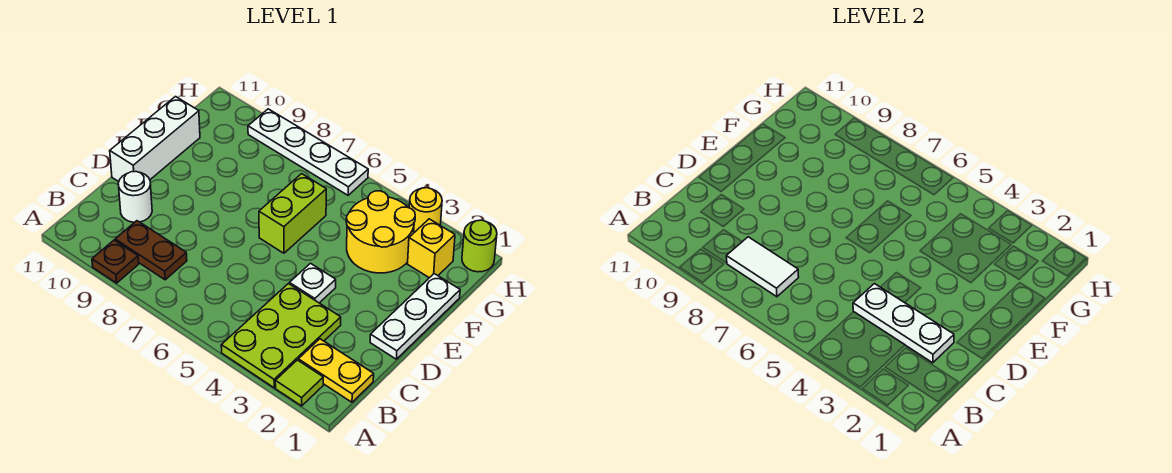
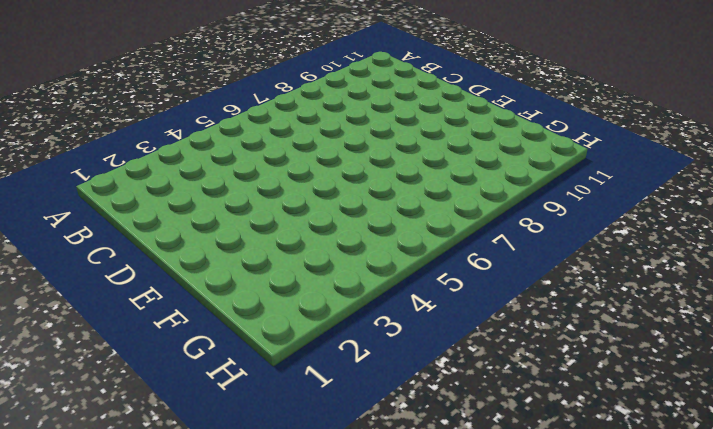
none -> lime 1x1 tile [275,360,323,406]
none -> lime 2x3 plate [221,284,341,388]
none -> brown 1x1 plate [92,240,139,283]

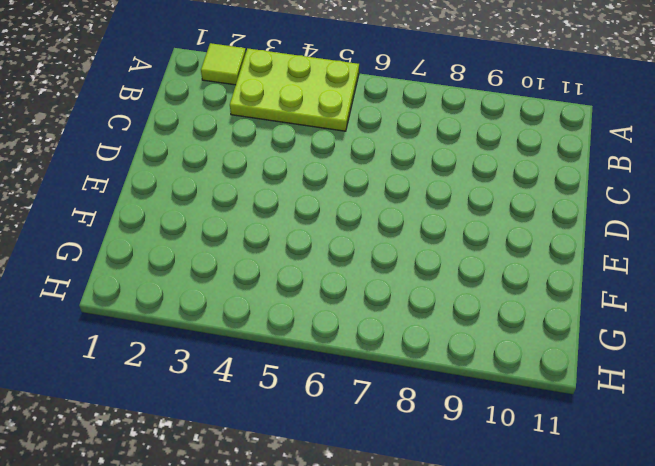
lime 2x3 plate [230,48,359,131] -> lime 2x3 plate turned to [221,284,341,388]
none -> brown 1x1 plate [92,240,139,283]
none -> yellow 1x2 plate [298,339,374,402]
none -> brown 1x2 plate [115,221,187,280]

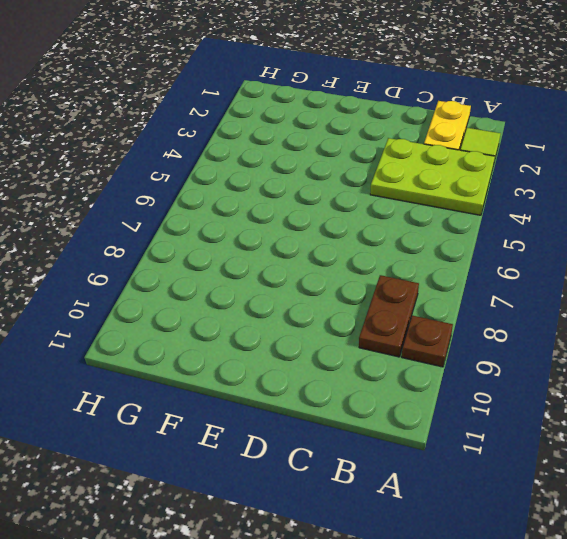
none -> white 1x1 round brick [118,172,152,222]
none -> white 1x3 plate [370,274,460,359]
none -> white 1x1 plate [289,263,336,303]

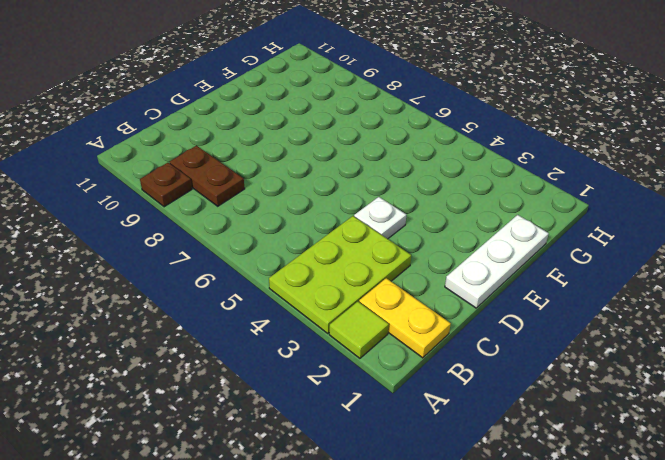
none -> white 1x1 round brick [118,172,152,222]
none -> white 1x3 brick [110,97,200,182]
none -> lime 1x2 brick [259,174,326,253]

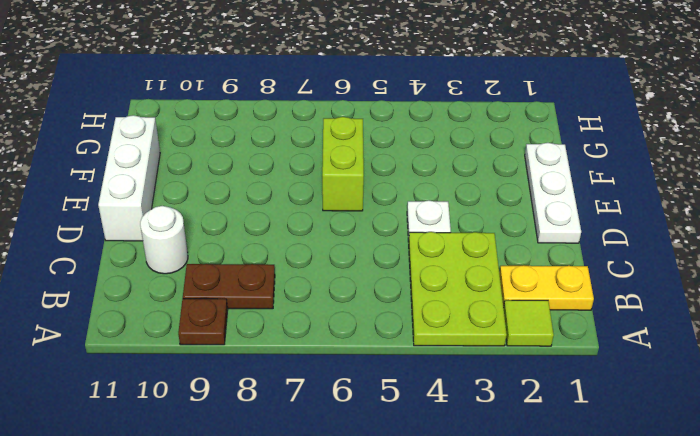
none -> yellow 2x2 round brick [346,191,415,273]
none -> yellow 1x1 brick [408,219,455,278]
none -> lime 1x1 round brick [462,220,497,272]

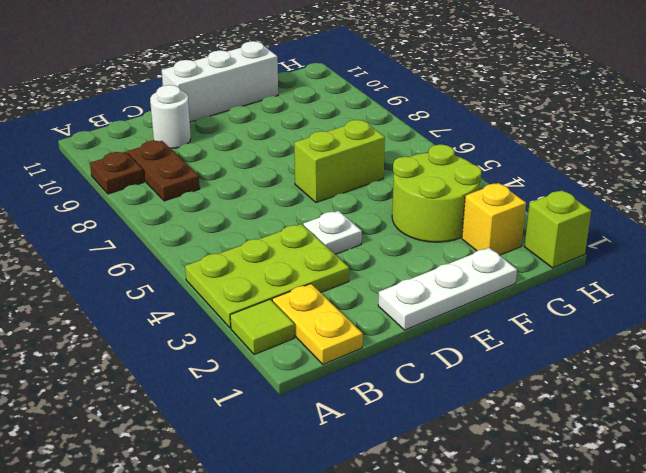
lime 2x2 round brick [392,144,481,242] -> yellow 2x2 round brick [346,191,415,273]
lime 1x1 brick [524,190,591,268] -> lime 1x1 round brick [462,220,497,272]
none -> yellow 1x1 round brick [409,188,442,232]
none -> white 1x4 plate [248,109,368,195]
none -> white 1x2 tile [726,237,799,297]

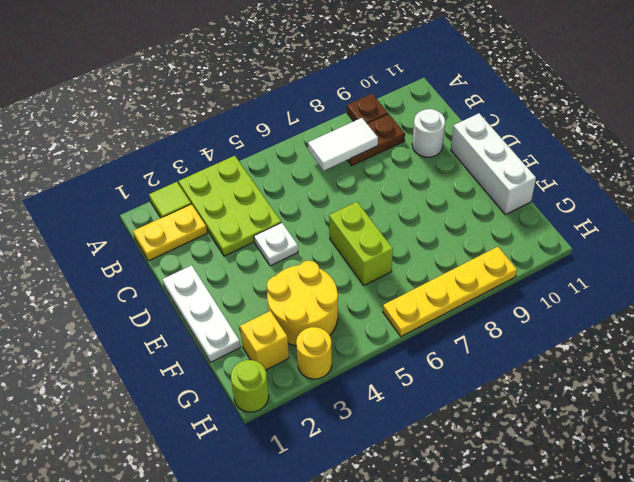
yellow 1x4 plate [383,247,517,336] -> white 1x4 plate [248,109,368,195]
none -> white 1x3 plate [853,284,954,363]

